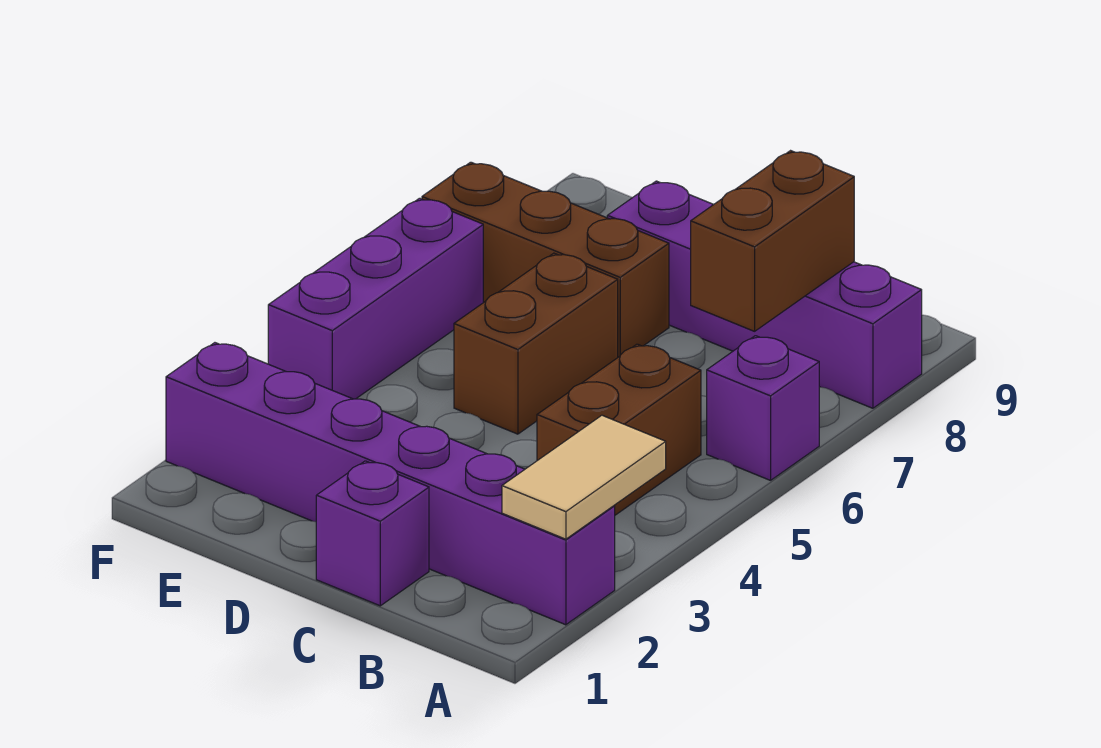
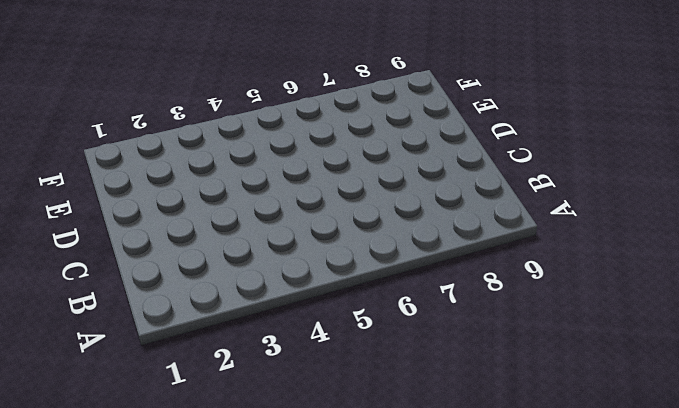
none -> purple 1x6 brick [166,343,615,625]
none -> purple 1x1 brick [707,336,819,480]

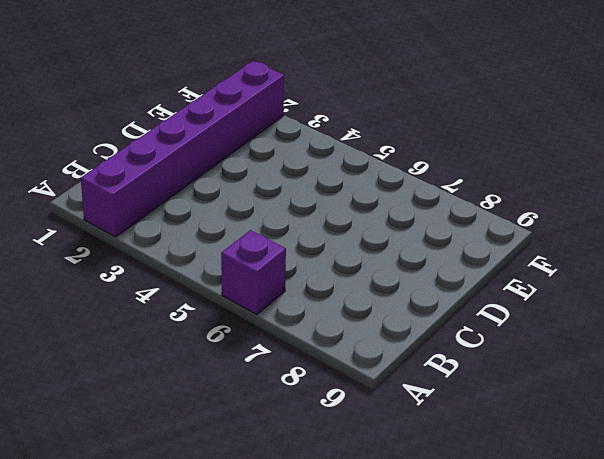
none -> purple 1x4 brick [607,181,922,408]
none -> brown 1x2 brick [537,344,701,515]

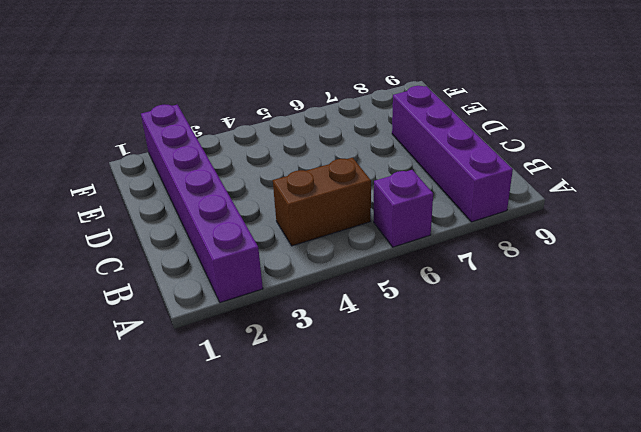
none -> purple 1x1 brick [316,461,429,606]
none -> brown 1x2 brick [454,253,618,434]

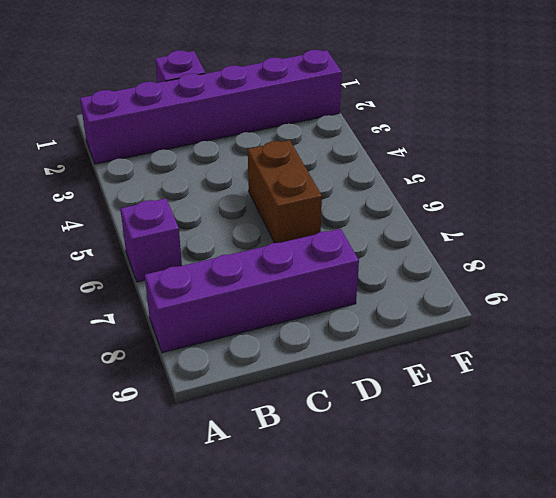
none -> brown 1x2 brick [537,344,701,515]
none -> brown 1x3 brick [422,162,669,357]

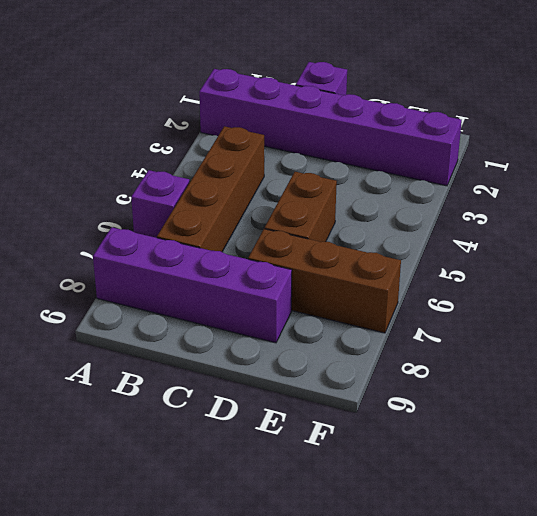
brown 1x4 brick [157,126,264,252] -> brown 1x2 brick [537,344,701,515]
none -> purple 1x3 brick [268,198,483,399]
none -> tan 1x2 tile [502,415,666,539]

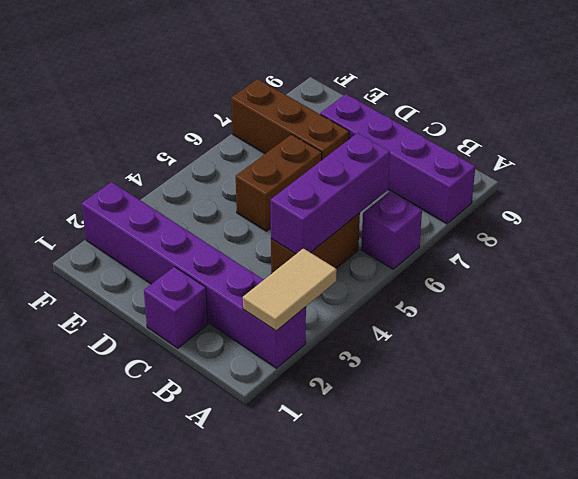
purple 1x3 brick [271,133,390,254] -> purple 1x3 brick moved to [268,198,483,399]
none -> brown 1x2 brick [691,151,854,331]

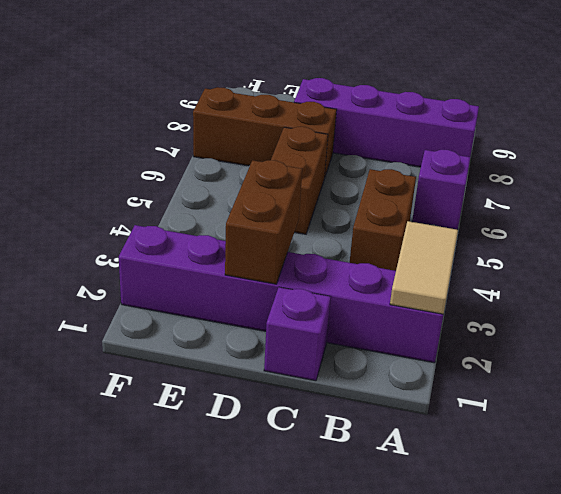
brown 1x2 brick [225,160,302,284] -> brown 1x2 brick moved to [691,151,854,331]
none -> purple 1x3 brick [268,198,483,399]

